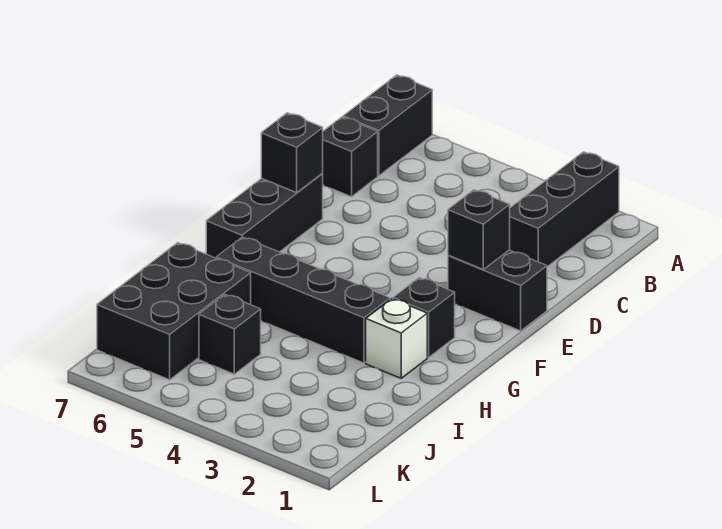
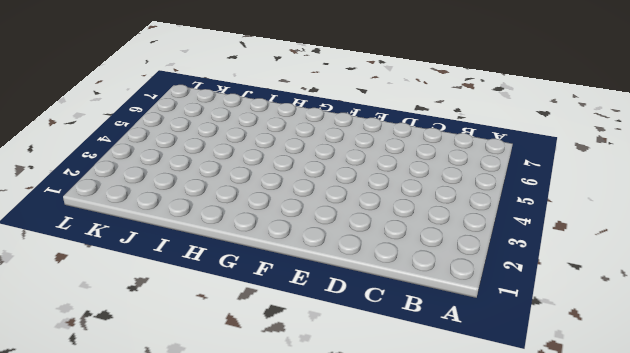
none -> black 1x3 brick [510,152,619,267]
none -> black 1x2 brick [343,75,432,176]
none -> black 1x1 brick [323,117,378,197]

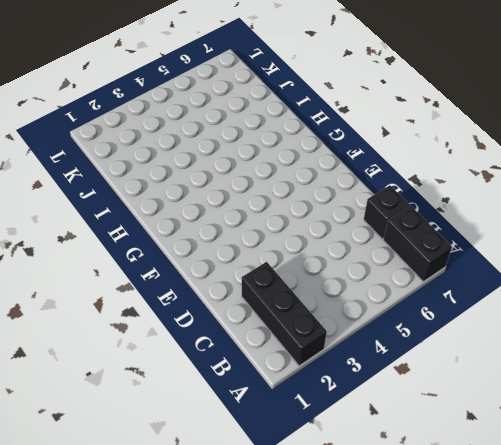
none -> black 1x2 brick [448,250,547,331]
none -> black 1x3 brick [206,173,323,258]
none -> black 1x1 brick [393,278,455,357]

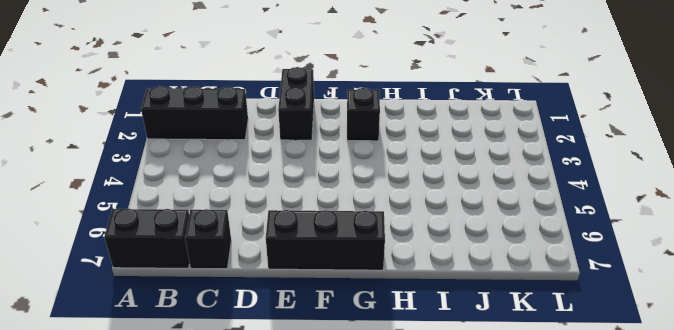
none -> white 1x1 brick [366,299,427,378]
none -> black 1x4 brick [216,237,390,363]
none -> black 2x3 brick [97,243,251,380]

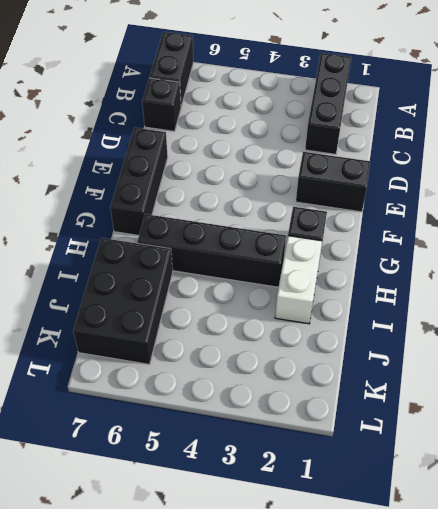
white 1x2 brick [275,236,322,324] -> white 1x1 brick [366,299,427,378]
none -> black 1x1 brick [199,295,261,374]
none -> black 1x1 brick [448,190,510,269]
none -> black 1x1 brick [261,113,323,193]

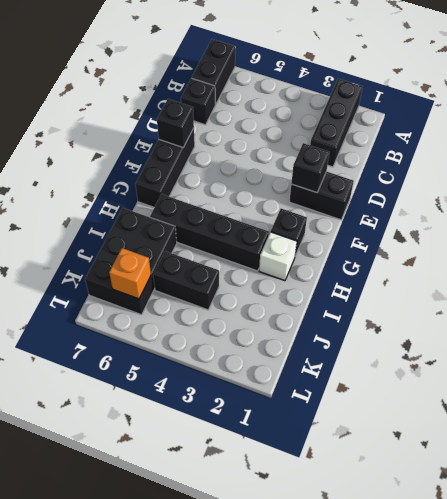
black 1x2 brick [153,251,219,310] -> black 1x1 brick [199,295,261,374]
orange 1x1 brick [109,248,151,299] -> none

